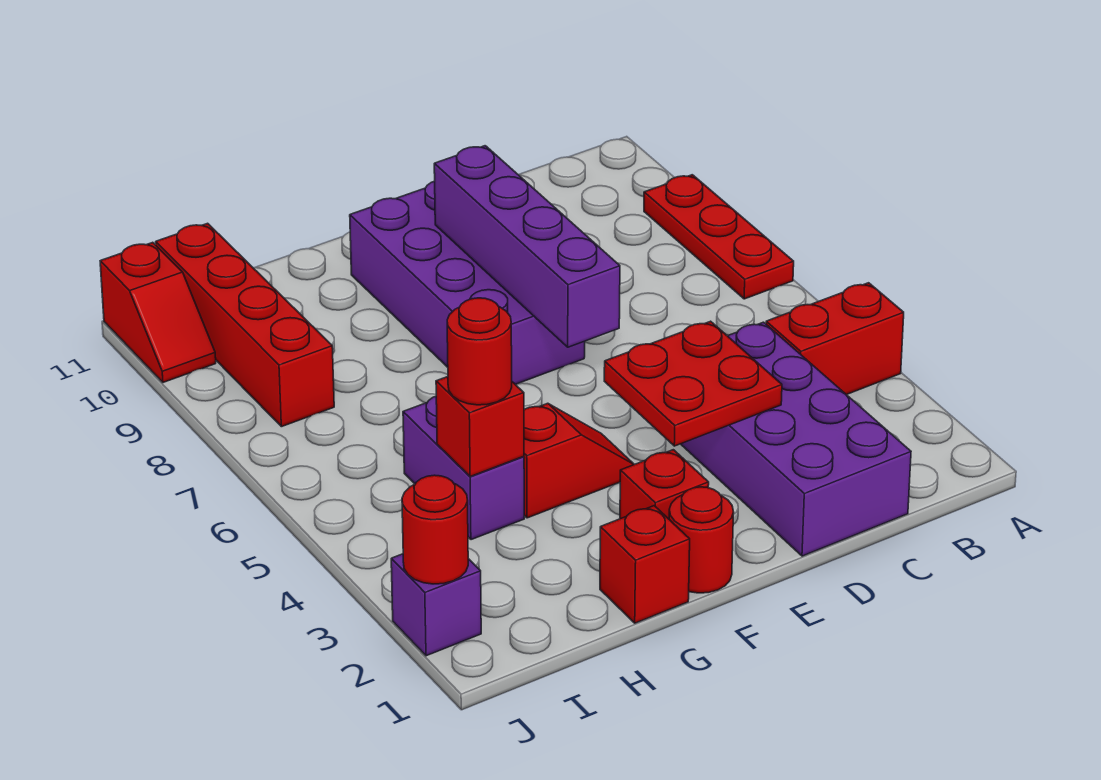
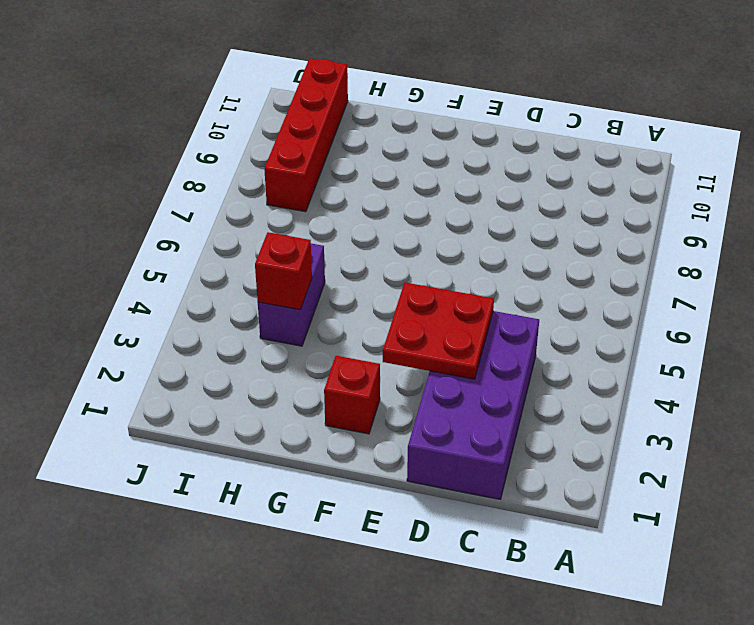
none -> red 1x2 brick [766,283,904,395]
none -> red 1x3 plate [644,175,794,299]
none -> purple 2x4 brick [350,181,585,384]

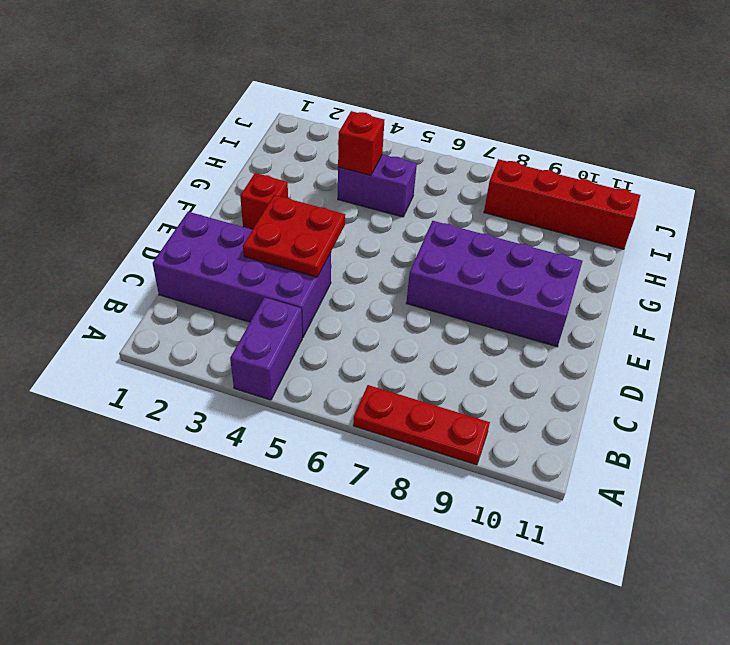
purple 1x2 brick [230,297,302,400] -> red 1x2 brick [766,283,904,395]
none -> red 1x1 round brick [669,487,734,593]
none -> red 1x2 slope [524,403,634,518]
none -> red 1x1 brick [600,506,690,623]

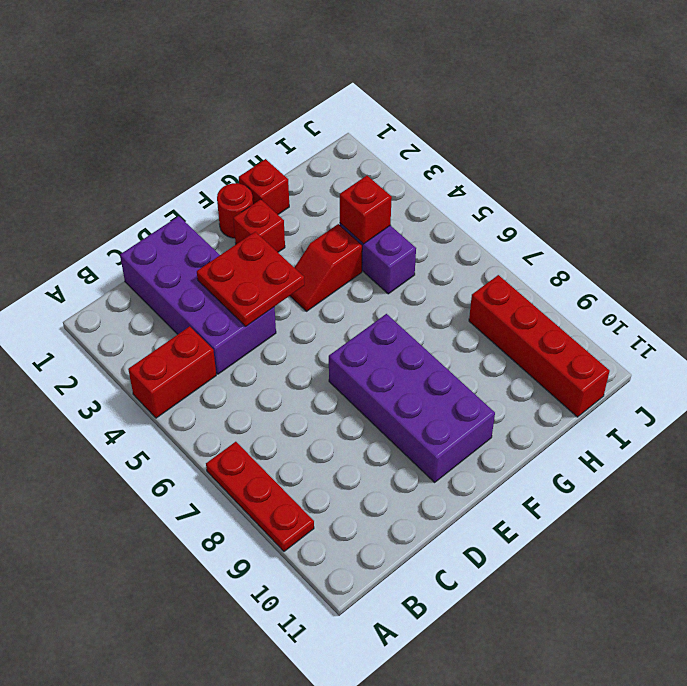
none -> purple 1x1 brick [391,554,481,656]
none -> red 1x2 slope [100,242,216,382]
none -> purple 1x4 brick [434,146,620,347]

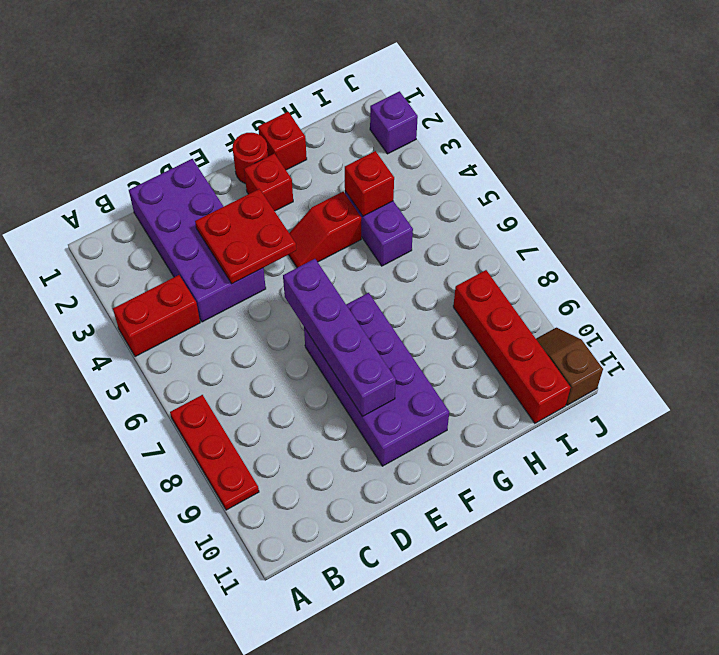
brown 1x2 slope [536,328,603,405] -> red 1x2 slope [100,242,216,382]
none -> red 1x1 round brick [402,475,468,584]
none -> red 1x1 round brick [447,298,512,405]

